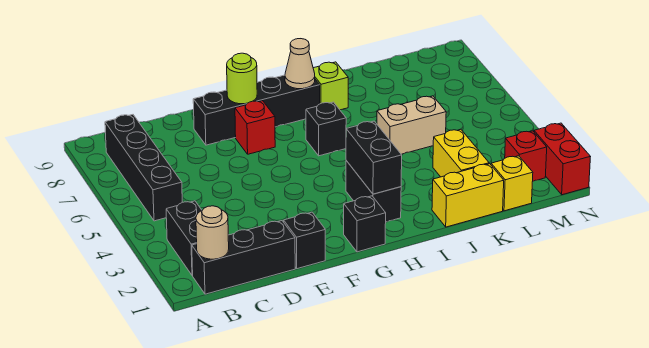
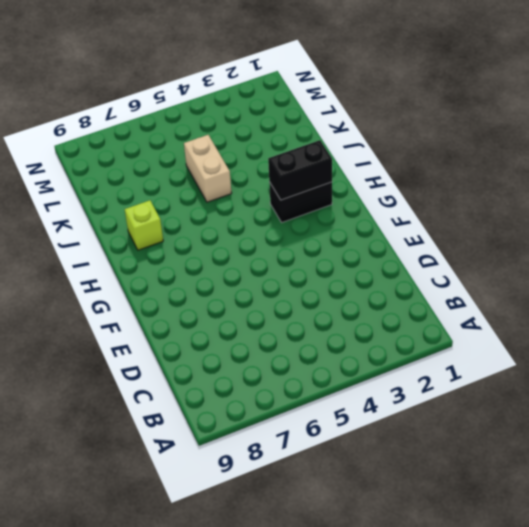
none -> black 1x3 brick [192,221,295,294]
none -> black 1x2 brick [166,201,202,276]
none -> black 1x4 brick [105,115,182,221]

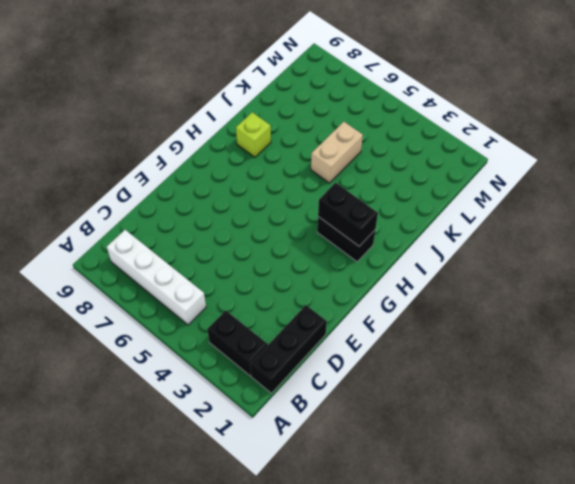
white 1x4 brick [107,230,206,325] -> black 1x4 brick [105,115,182,221]
none -> black 1x1 brick [284,212,325,269]
none -> black 1x4 brick [193,75,320,145]
none -> red 1x1 brick [235,101,275,154]

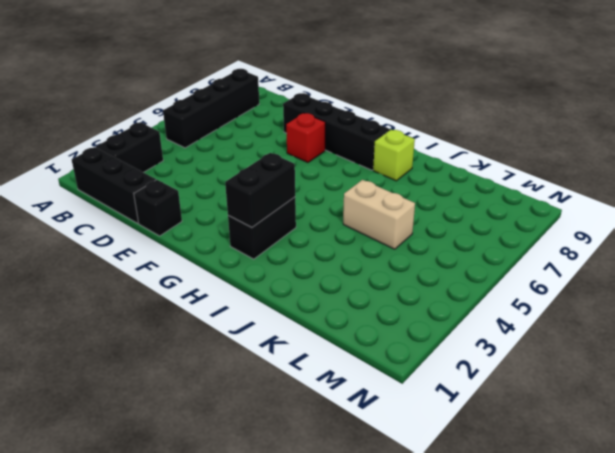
none -> black 1x1 brick [344,196,386,252]
none -> black 1x1 brick [306,102,346,156]
none -> yellow 1x2 brick [432,164,504,227]

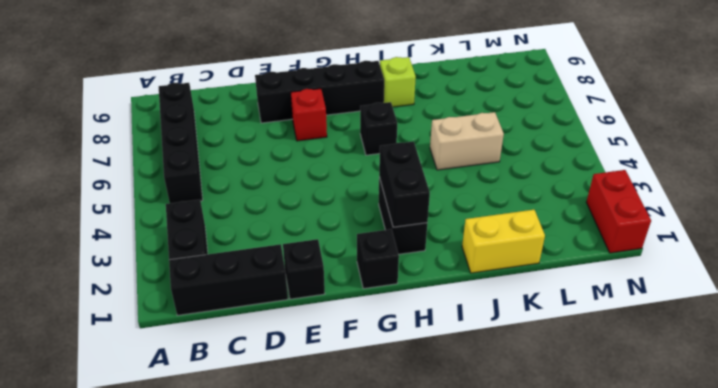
none -> yellow 1x2 brick [433,129,489,177]
none -> yellow 1x1 brick [491,156,533,211]
none -> red 1x1 brick [505,131,547,181]

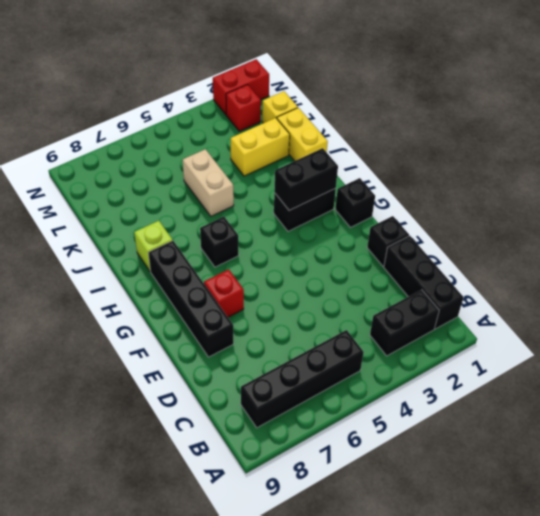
none -> tan 1x1 round brick [196,206,229,259]
none -> lime 1x1 round brick [227,53,257,104]
none -> tan 1x1 cone [285,39,315,89]

